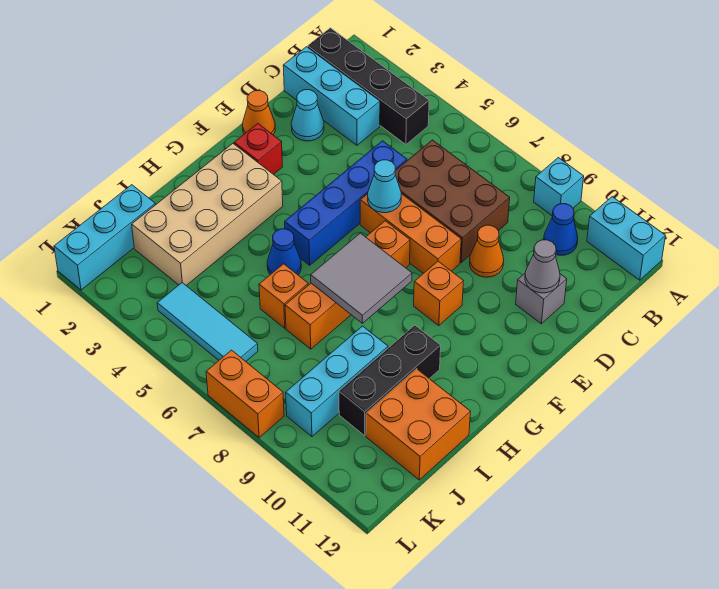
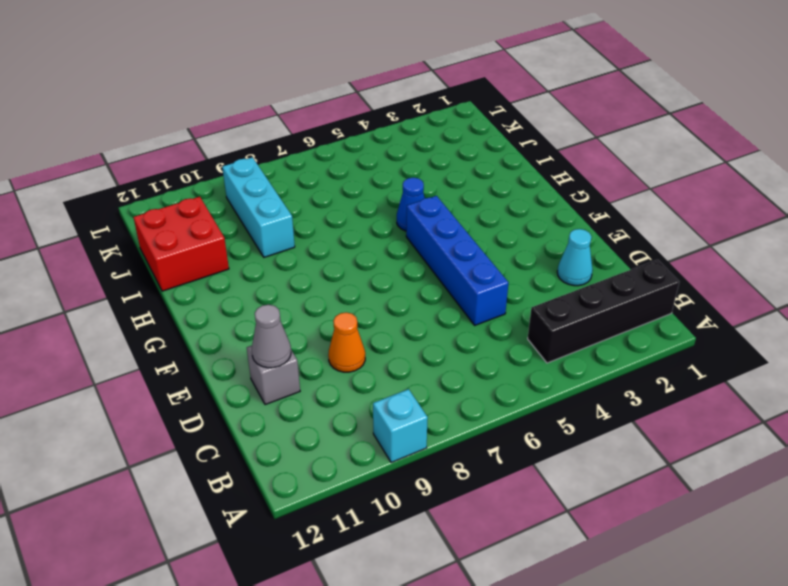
red 2x2 brick [134,197,229,291] -> orange 2x2 brick [366,369,470,480]
none -> cyan 1x2 brick [587,197,665,280]
none -> blue 1x1 cone [544,204,578,255]
none -> cyan 1x3 brick [283,47,380,145]

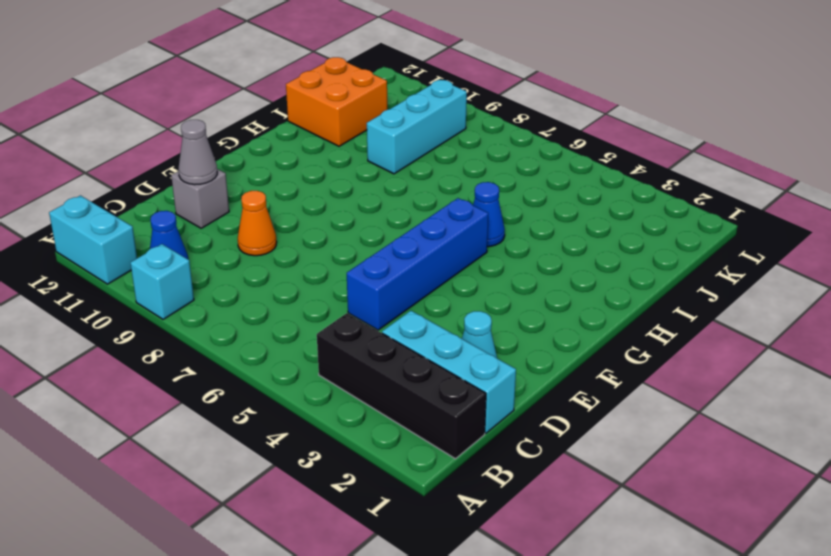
none -> brown 2x3 brick [395,140,510,263]
none -> orange 1x1 cone [243,91,275,135]
none -> orange 1x3 brick [360,194,461,273]

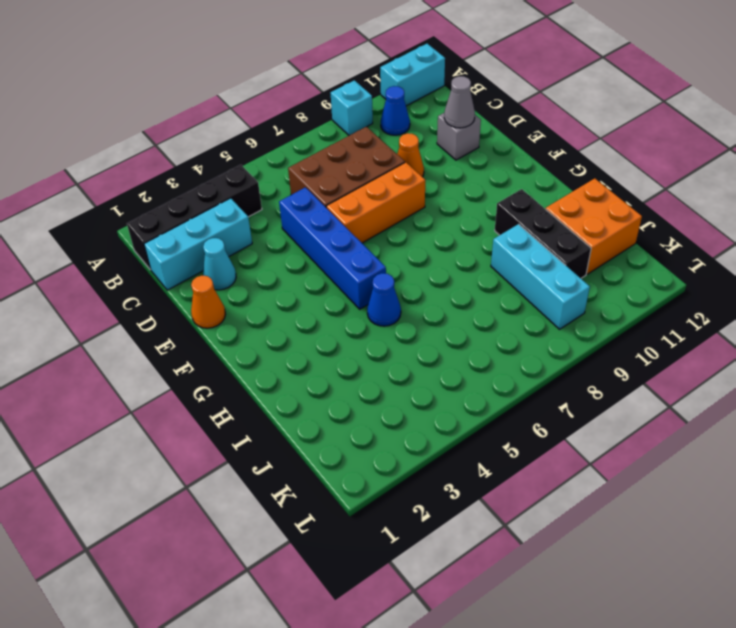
none -> red 1x1 brick [234,124,283,175]
none -> orange 1x4 brick [285,221,410,349]
none -> orange 1x1 brick [414,261,463,326]

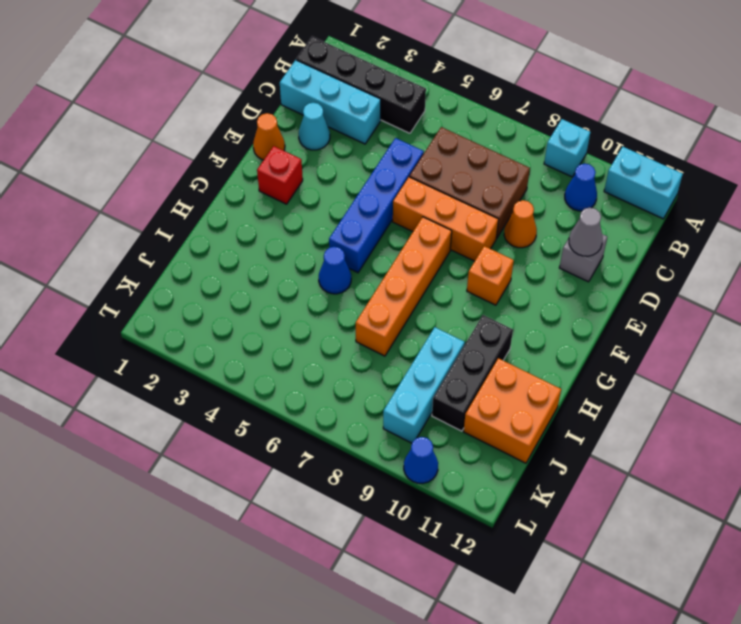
blue 1x1 cone [404,437,438,483] -> none
none -> tan 2x4 brick [132,144,283,285]
none -> orange 1x1 brick [259,264,308,328]
none -> cyan 1x3 brick [54,185,155,290]

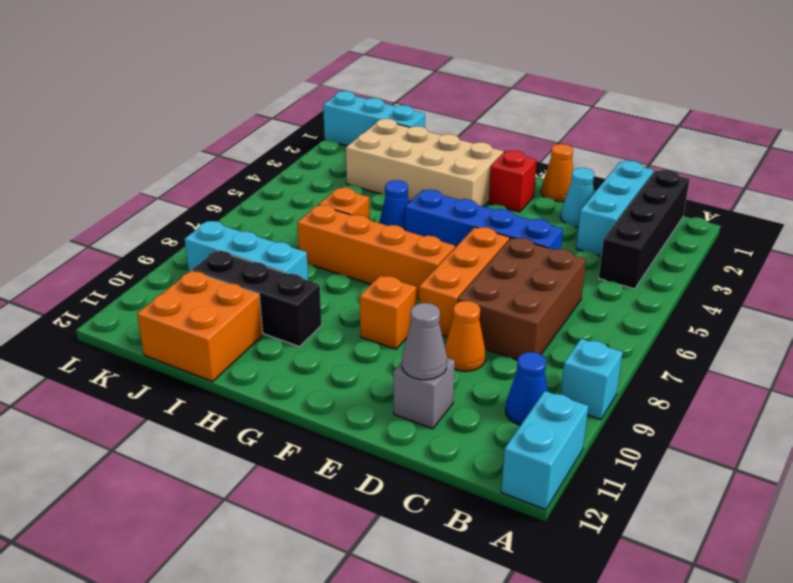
none -> cyan 1x3 tile [157,283,258,361]
none -> orange 1x2 brick [206,350,284,438]
none -> cyan 1x1 cone [368,160,401,213]

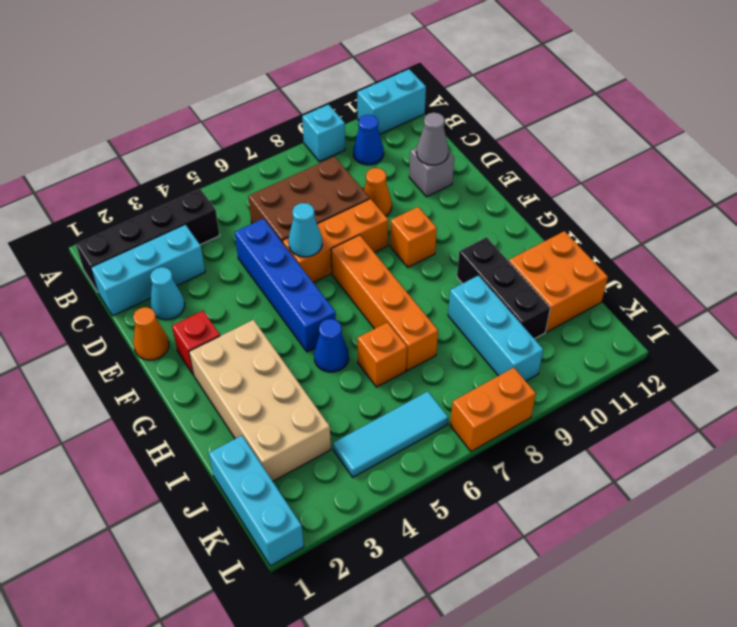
none -> grey 2x2 tile [311,233,412,323]

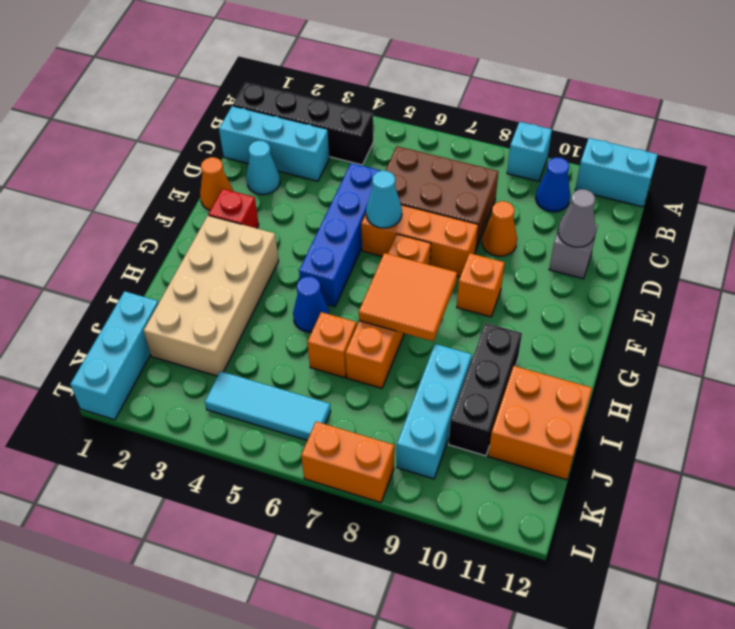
orange 2x2 tile [359,253,457,341] -> grey 2x2 tile [311,233,412,323]

